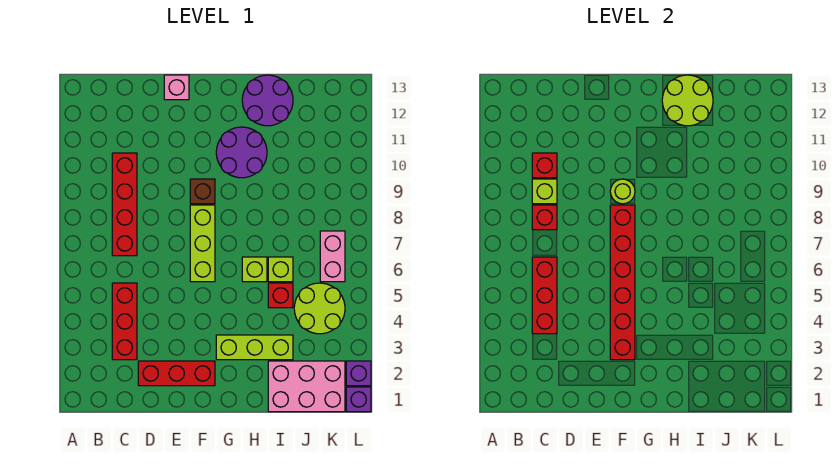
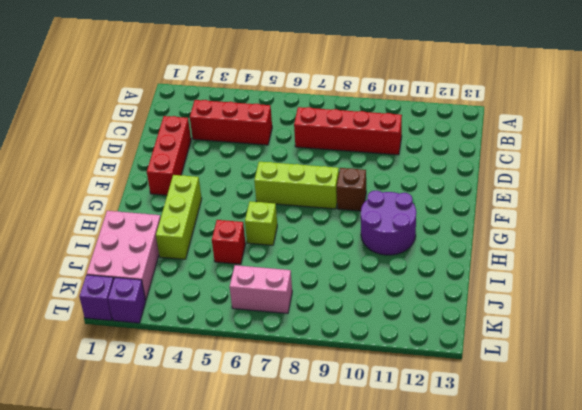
none -> pink 1x1 brick [164,75,189,100]
none -> purple 2x2 round brick [242,75,293,126]
none -> lime 1x1 brick [268,257,293,282]

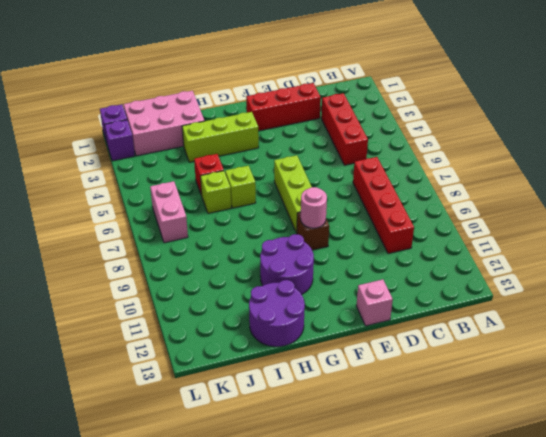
pink 1x1 round brick [301,187,327,228] -> lime 1x1 round brick [610,179,635,204]
none -> lime 2x2 round brick [294,283,345,334]
none -> red 1x3 brick [532,257,557,334]
none -> red 1x1 brick [532,205,557,230]

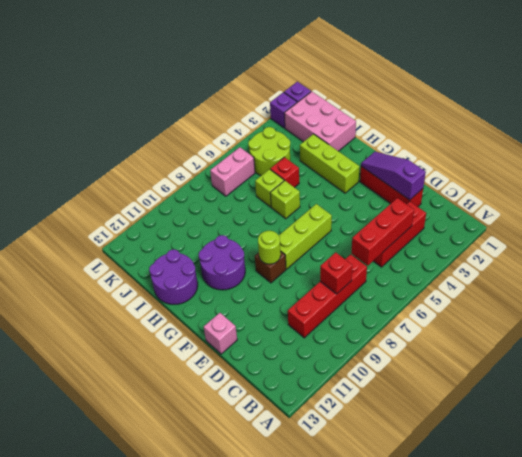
purple 1x3 slope [361,152,426,200] -> none
none -> lime 1x1 brick [532,179,557,204]
none -> red 1x1 brick [532,153,557,178]
none -> red 1x6 brick [610,205,635,360]

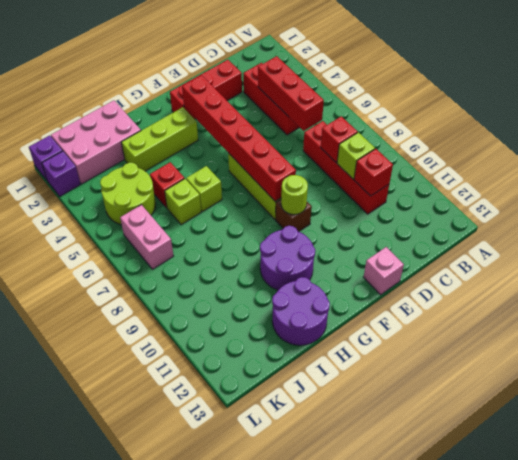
none -> lime 2x2 round brick [662,75,713,126]

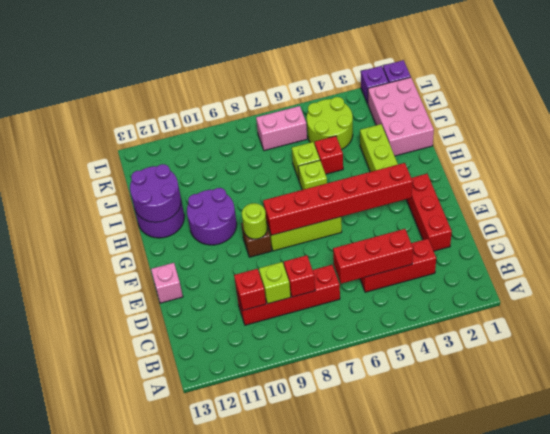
purple 2x2 round brick [130,164,181,222] -> lime 2x2 round brick [662,75,713,126]

